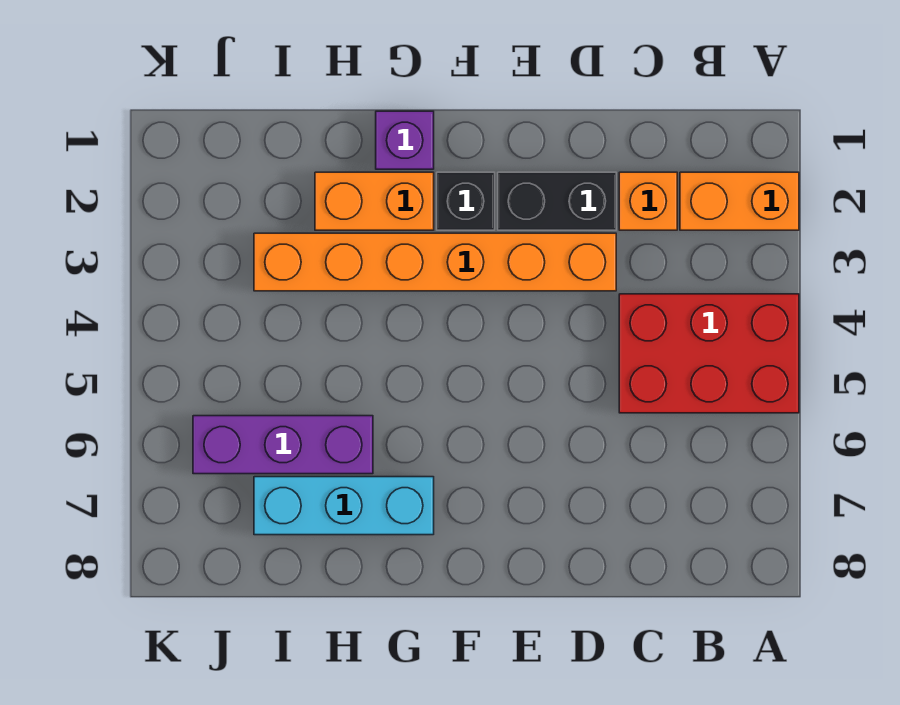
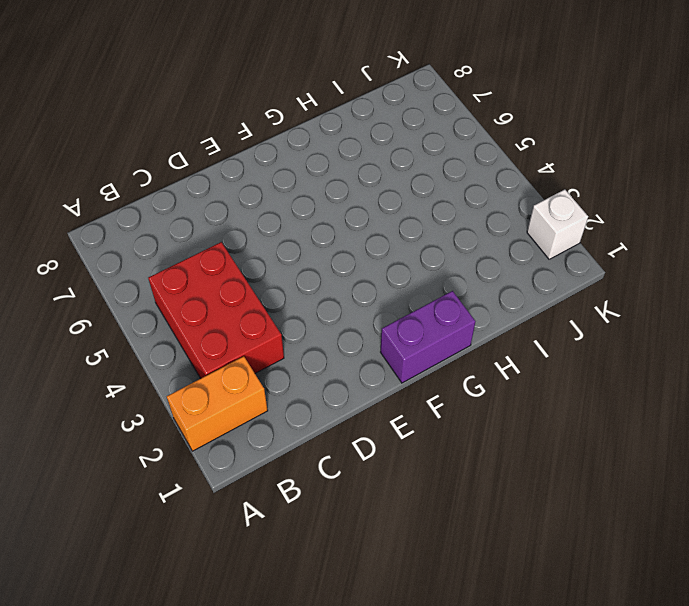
red 2x3 brick [148,242,284,378] -> red 2x3 brick turned to [619,294,799,413]
purple 1x2 brick [381,291,475,383] -> purple 1x1 brick [376,111,434,169]
white 1x1 brick [527,189,588,259] -> none
none -> orange 1x1 brick [619,172,677,230]
none -> black 1x2 brick [498,172,616,230]

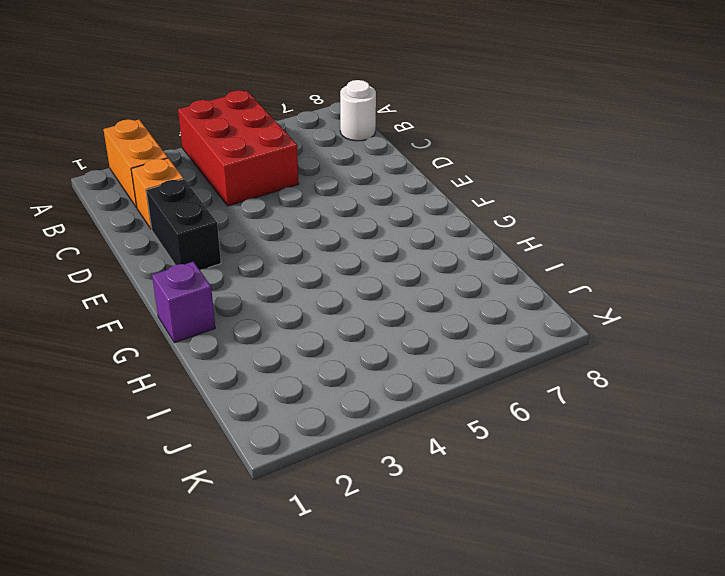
white 1x1 round brick [340,80,376,141] -> none
none -> orange 1x6 brick [254,233,616,291]
none -> black 1x1 brick [437,172,495,230]

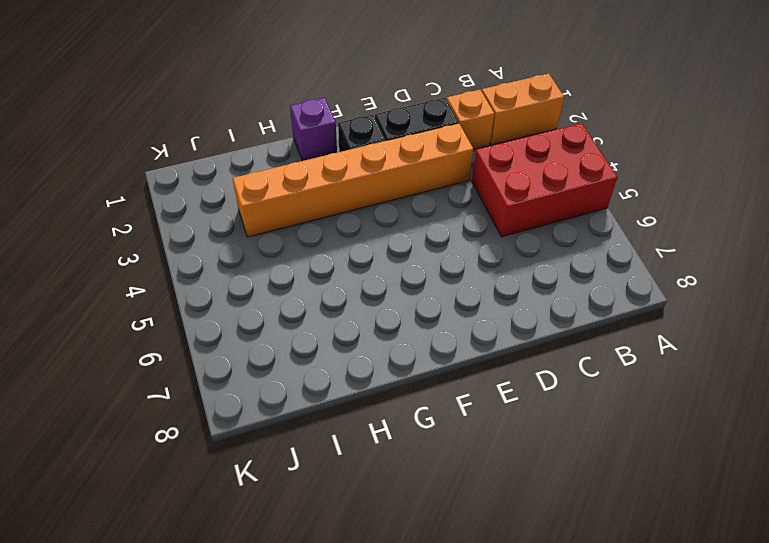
none -> orange 1x2 brick [315,172,434,230]
none -> cyan 1x3 brick [254,477,434,535]

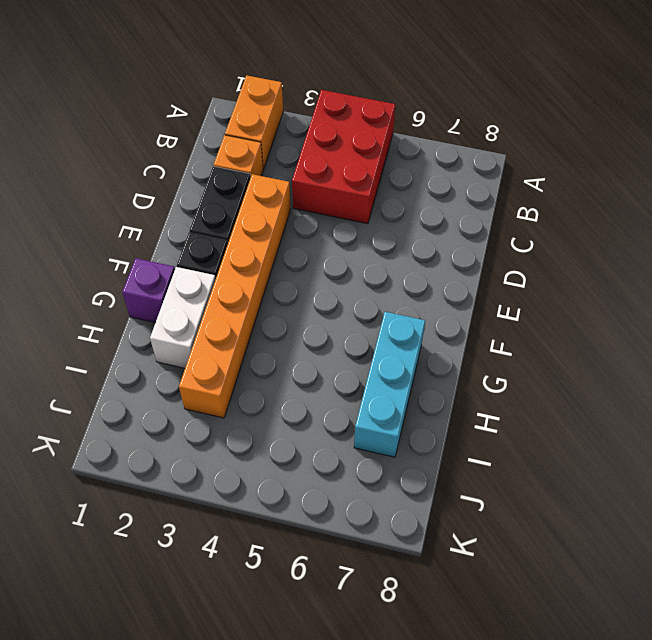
white 1x2 brick [150,267,216,368] -> orange 1x2 brick [315,172,434,230]
none -> purple 1x3 brick [193,416,373,474]

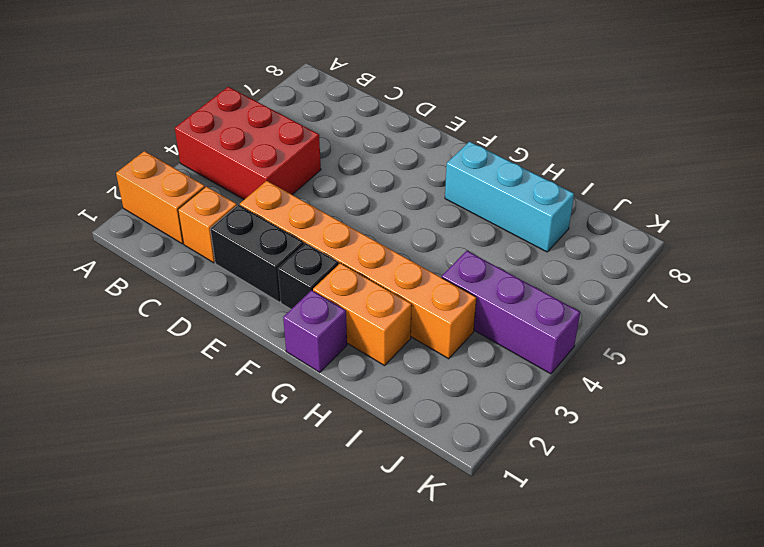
purple 1x3 brick [442,251,580,374] -> purple 1x3 brick moved to [193,416,373,474]

